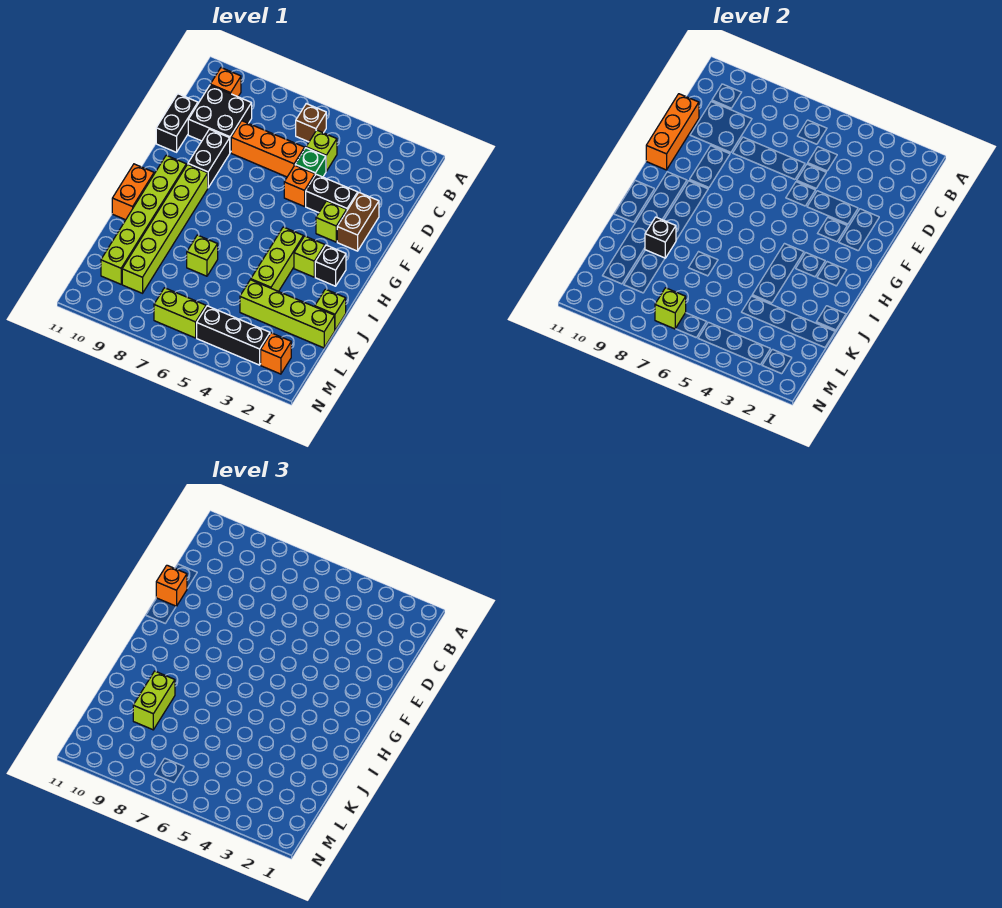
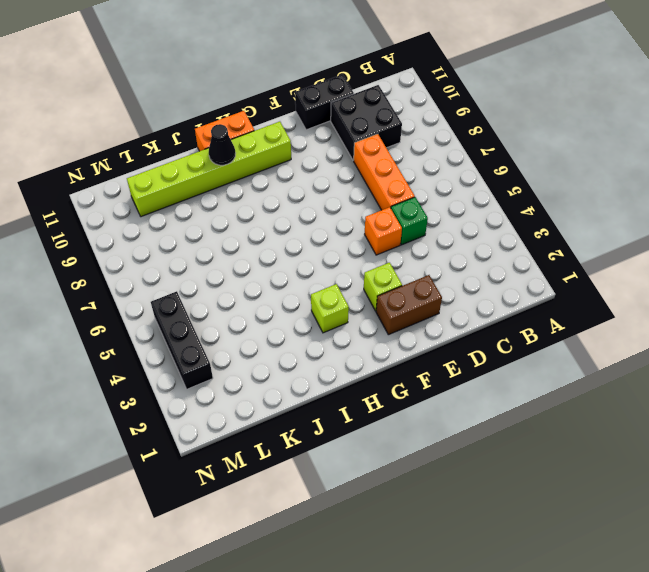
black 1x1 cone [209,124,235,165] -> none
none -> brown 1x1 brick [296,104,326,142]
none -> orange 1x1 brick [210,68,241,97]
none -> lime 1x1 brick [306,130,337,171]

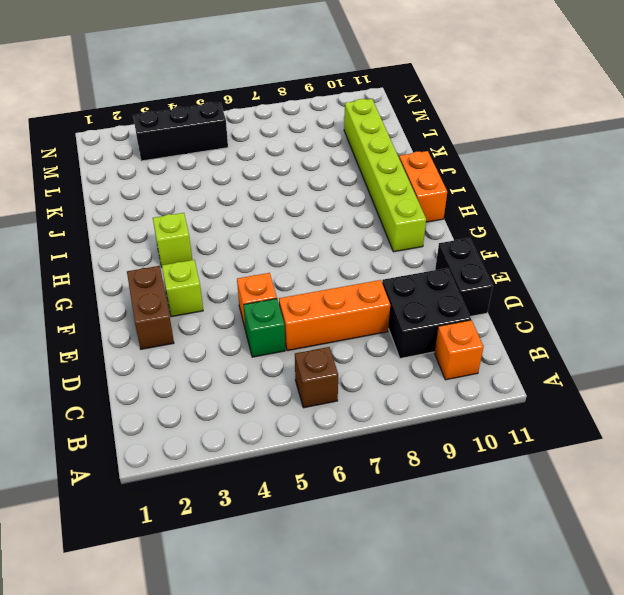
none -> lime 1x1 brick [306,130,337,171]
none -> black 1x2 brick [306,174,358,213]
none -> black 1x2 brick [188,129,230,188]

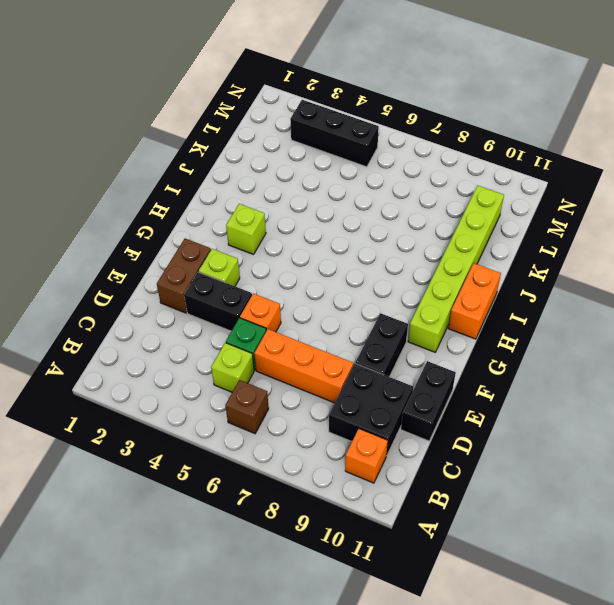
none -> lime 1x6 brick [122,164,208,293]
none -> black 1x1 brick [315,245,346,286]
none -> lime 1x3 brick [251,227,303,291]

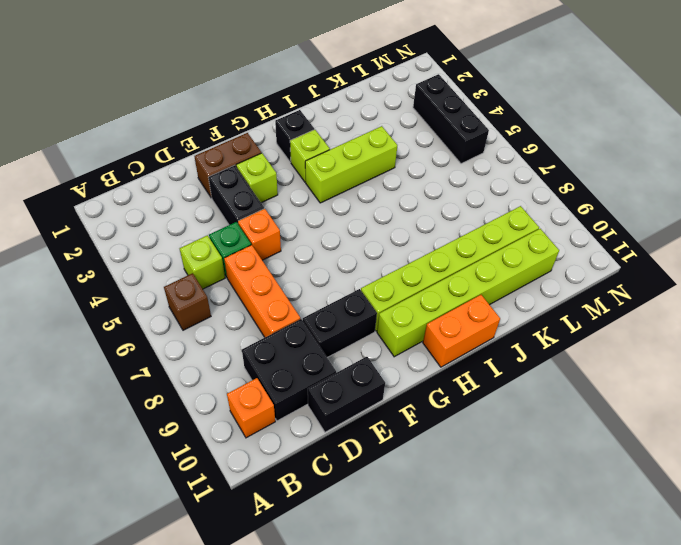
none -> lime 1x1 brick [315,289,346,330]
none -> lime 1x1 brick [187,235,218,276]
none -> lime 1x4 brick [240,280,335,348]

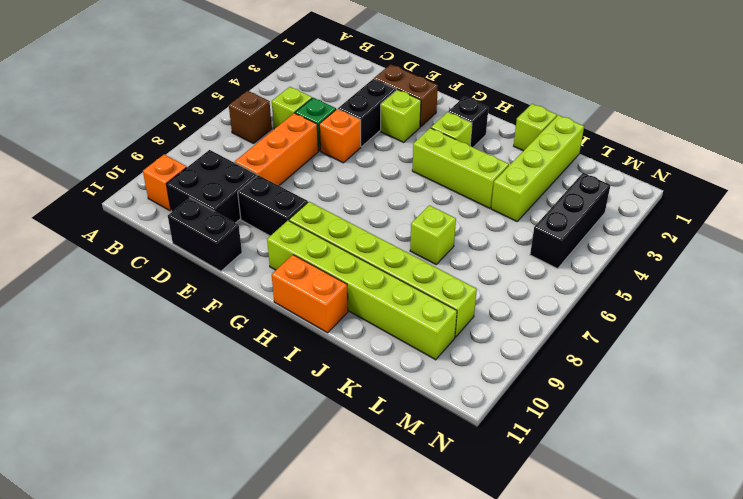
none -> orange 1x1 brick [261,333,291,374]
none -> lime 1x2 brick [154,288,206,338]
none -> orange 1x3 brick [646,94,699,170]

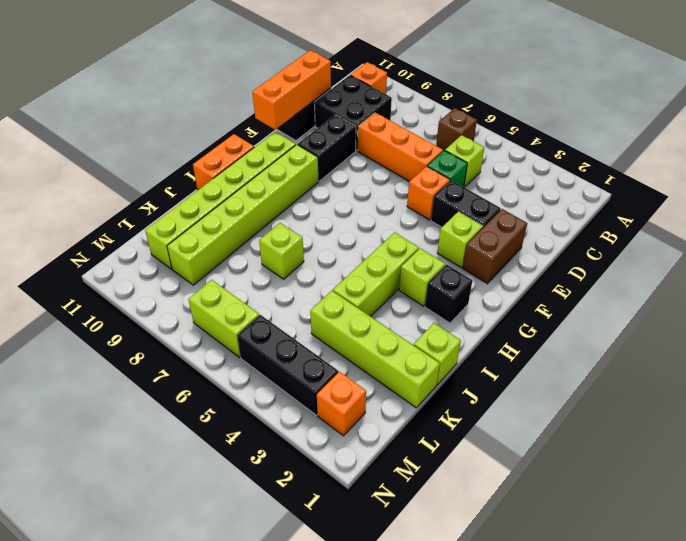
none -> black 1x1 brick [645,217,676,258]
none -> lime 1x1 brick [655,288,686,329]
none -> orange 1x1 brick [156,565,187,606]

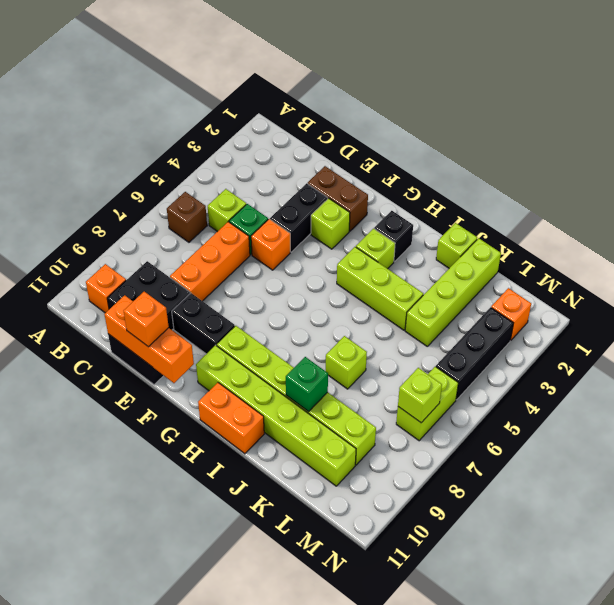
green 1x1 brick [286,357,328,412] -> black 1x1 brick [645,217,676,258]
none -> lime 1x2 brick [133,671,175,730]

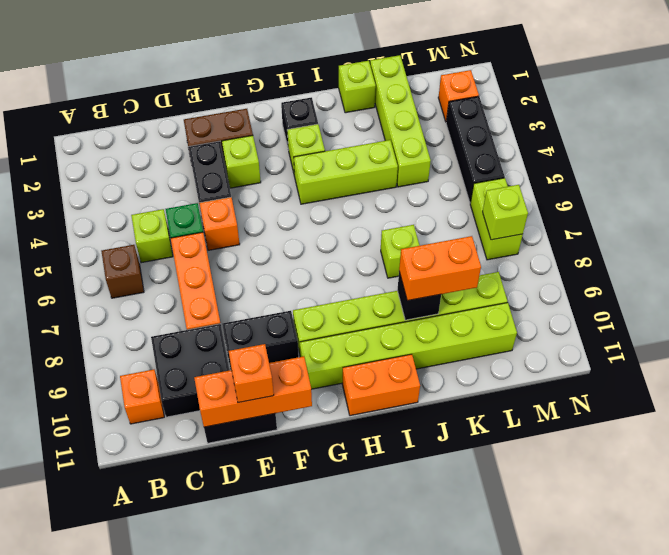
orange 1x2 brick [399,236,481,301] -> lime 1x2 brick [133,671,175,730]

